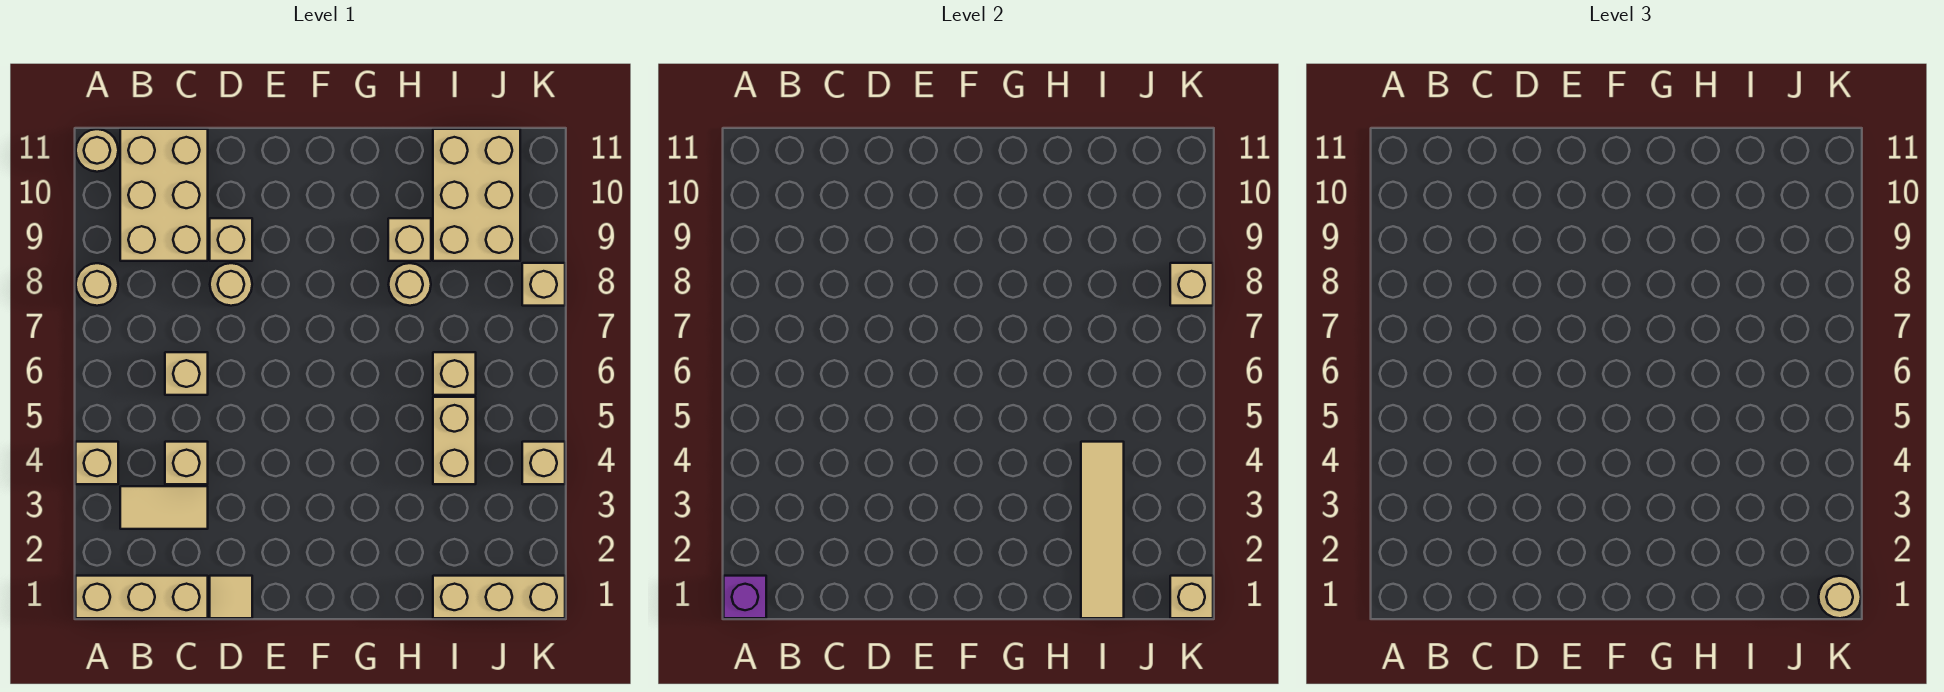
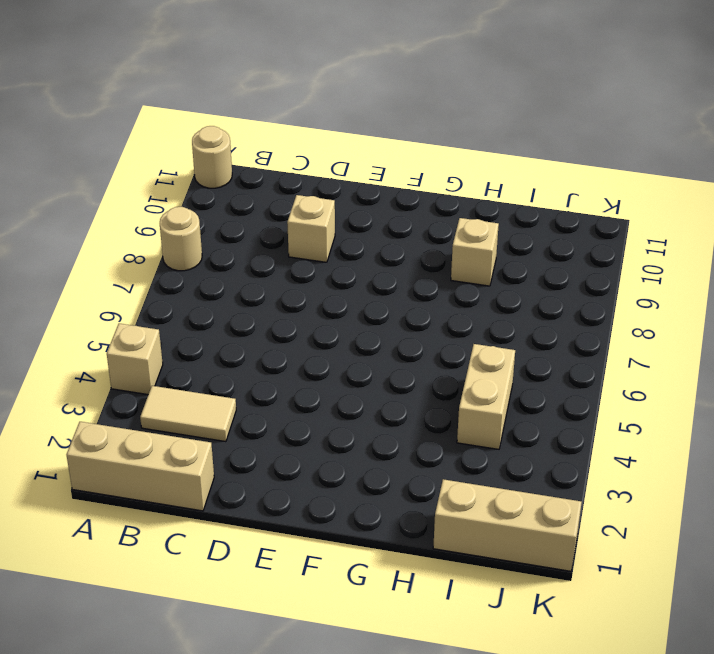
none -> tan 2x3 brick [120,129,208,261]
none -> tan 1x1 brick [165,442,208,484]
none -> tan 1x1 brick [165,352,208,395]

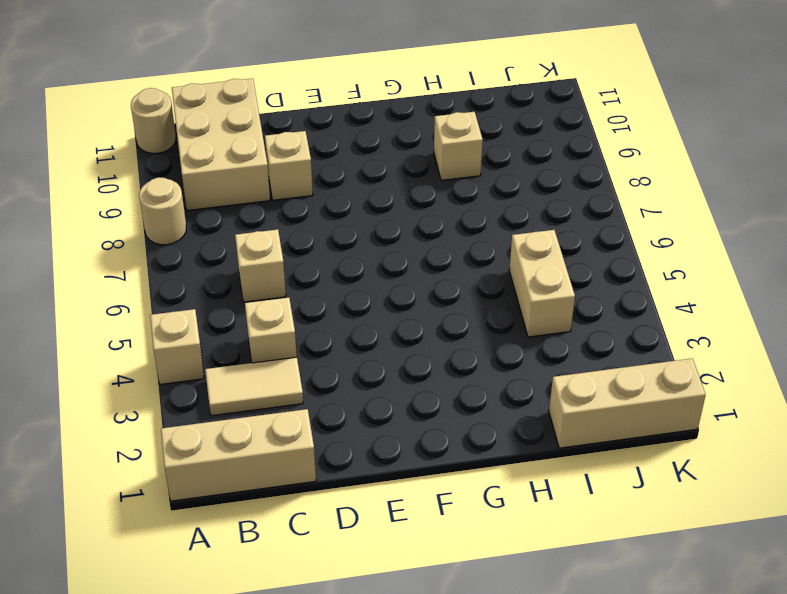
none -> tan 1x1 tile [210,576,252,618]
none -> tan 1x1 round brick [210,263,252,306]
none -> tan 1x1 round brick [389,263,431,306]

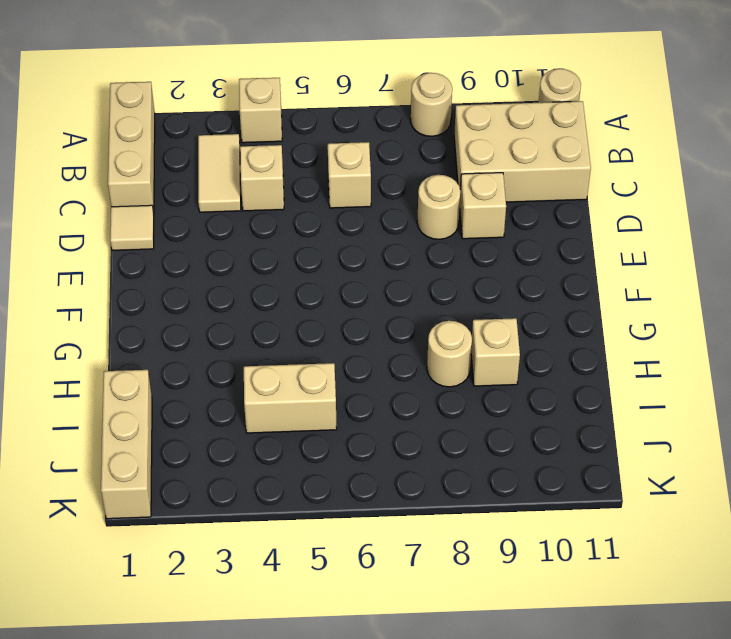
none -> tan 1x1 brick [433,352,476,395]
none -> tan 2x3 brick [433,129,520,261]
none -> tan 1x1 brick [522,442,565,484]

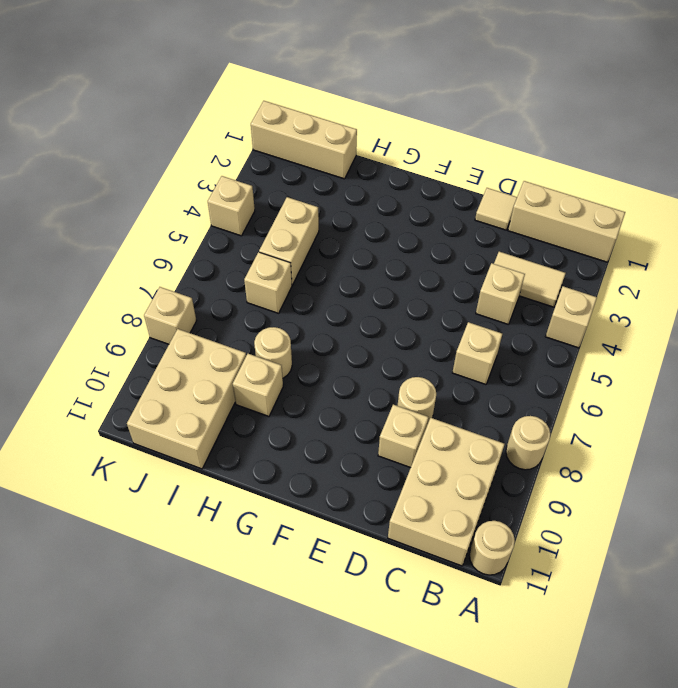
none -> purple 1x1 brick [724,576,766,618]
none -> tan 1x4 tile [1081,442,1124,618]
none -> tan 1x1 brick [1170,576,1213,618]

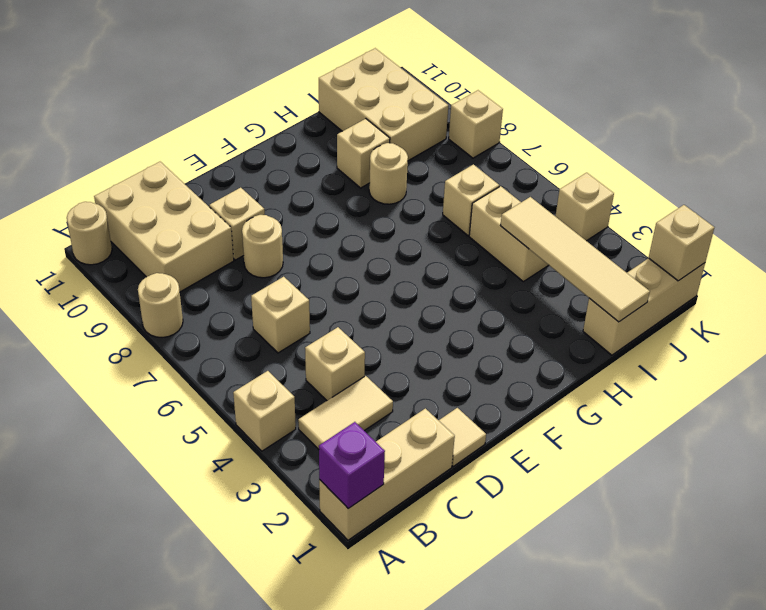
none -> tan 1x1 brick [1170,263,1213,306]
none -> tan 1x1 round brick [1819,576,1861,618]

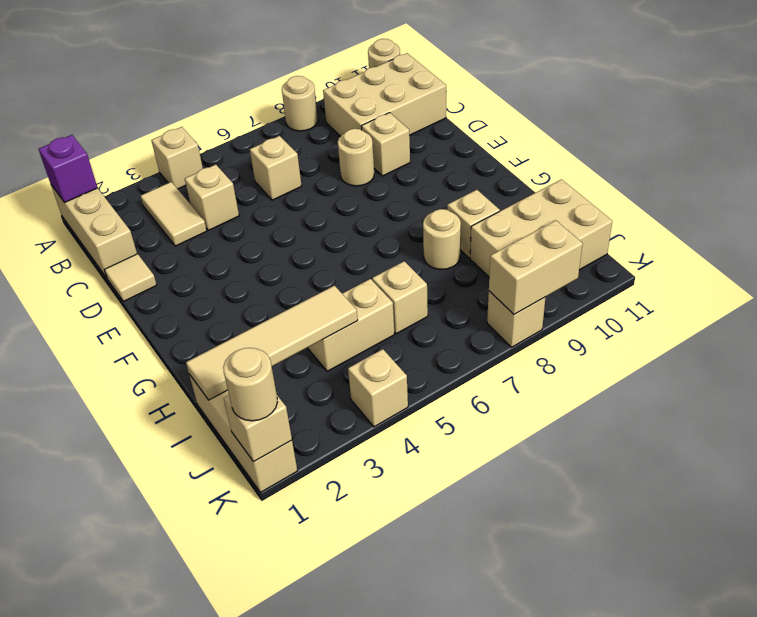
tan 1x2 brick [489,220,583,314] -> tan 1x1 brick [1170,263,1213,306]

